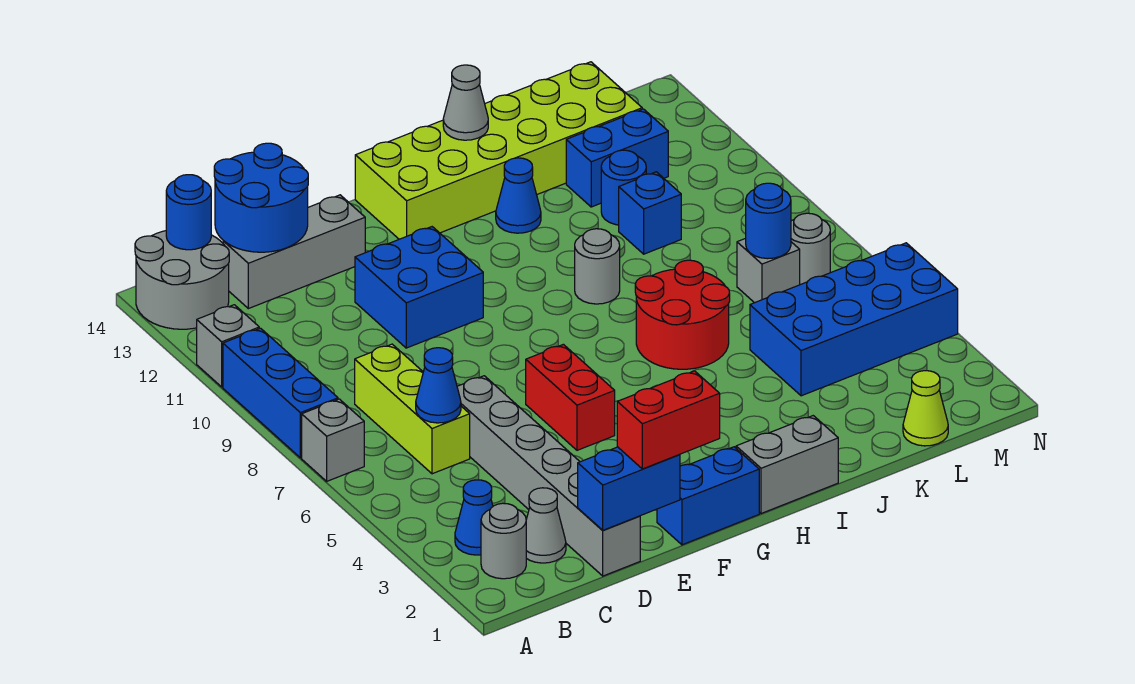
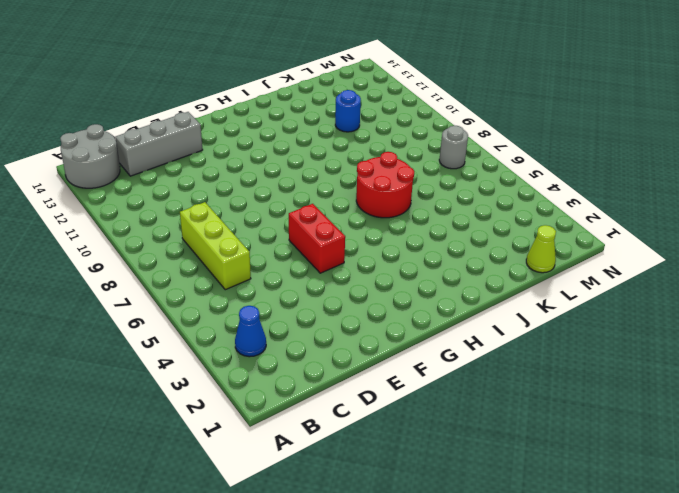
none -> grey 1x1 brick [302,399,364,481]
none -> blue 1x3 brick [223,328,338,458]
none -> grey 1x1 brick [197,305,259,387]
none -> grey 1x1 round brick [481,503,526,579]

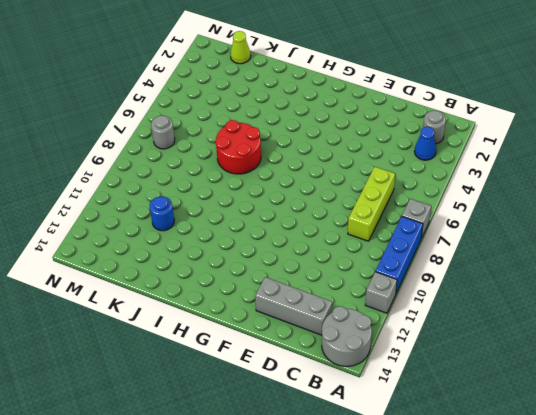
none -> grey 1x1 cone [526,488,566,563]
none -> grey 1x6 brick [457,376,640,576]
none -> blue 2x2 brick [355,227,483,348]
none -> blue 1x2 brick [657,447,759,545]

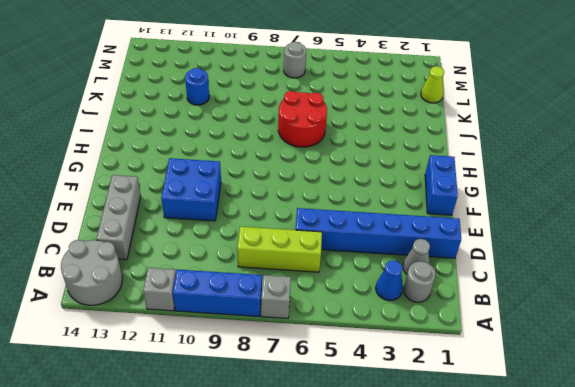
blue 1x6 brick [296,208,461,258] -> grey 1x6 brick [457,376,640,576]
none -> red 1x2 brick [526,344,615,450]
none -> lime 2x6 brick [355,62,642,239]
none -> grey 1x2 brick [736,416,838,514]
none -> grey 1x1 round brick [575,229,620,304]

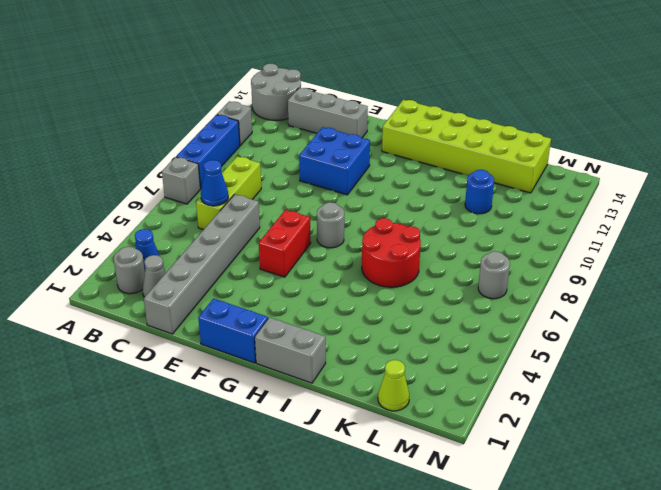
grey 1x1 round brick [317,202,344,248] -> grey 1x1 round brick moved to [575,229,620,304]
none -> blue 1x1 cone [496,158,541,233]
none -> blue 2x4 brick [750,243,958,396]
none -> blue 1x1 brick [619,172,681,254]
none -> blue 1x2 brick [566,109,668,207]

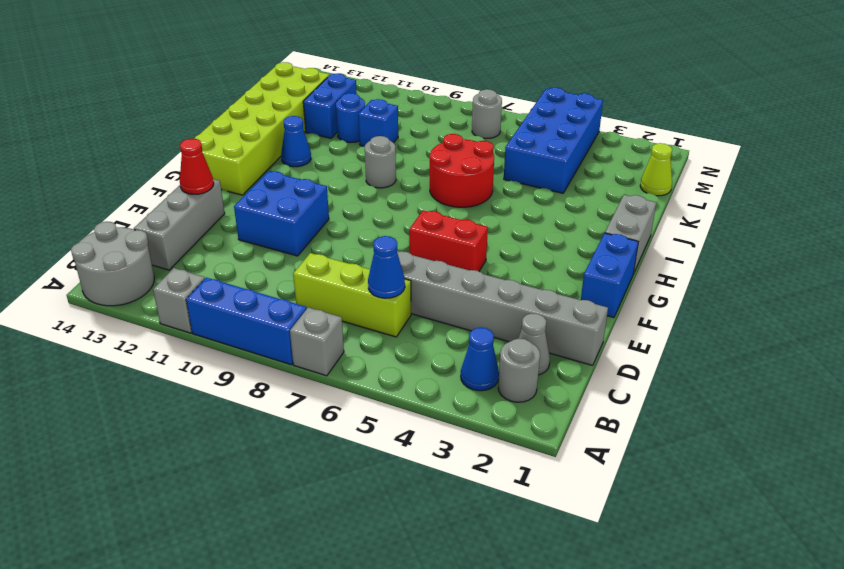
red 1x1 cone [180,139,214,194] -> none
none -> grey 1x1 brick [737,238,800,303]
none -> blue 1x1 round brick [166,175,211,250]
none -> blue 2x2 round brick [214,143,308,252]
none -> blue 1x2 brick [578,447,680,530]

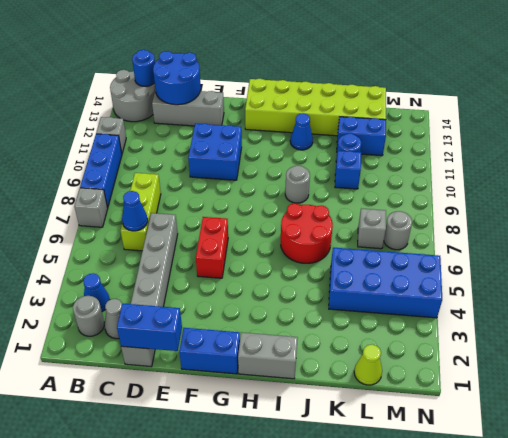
none -> grey 1x1 cone [443,65,488,140]
none -> blue 1x1 round brick [746,183,791,259]
none -> red 1x2 brick [617,371,720,469]

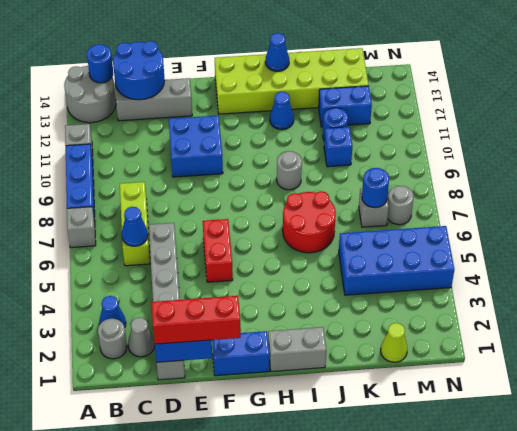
red 1x3 brick [152,296,241,344] -> red 1x2 brick [617,371,720,469]
blue 1x1 cone [265,33,289,71] -> grey 1x1 cone [443,65,488,140]

